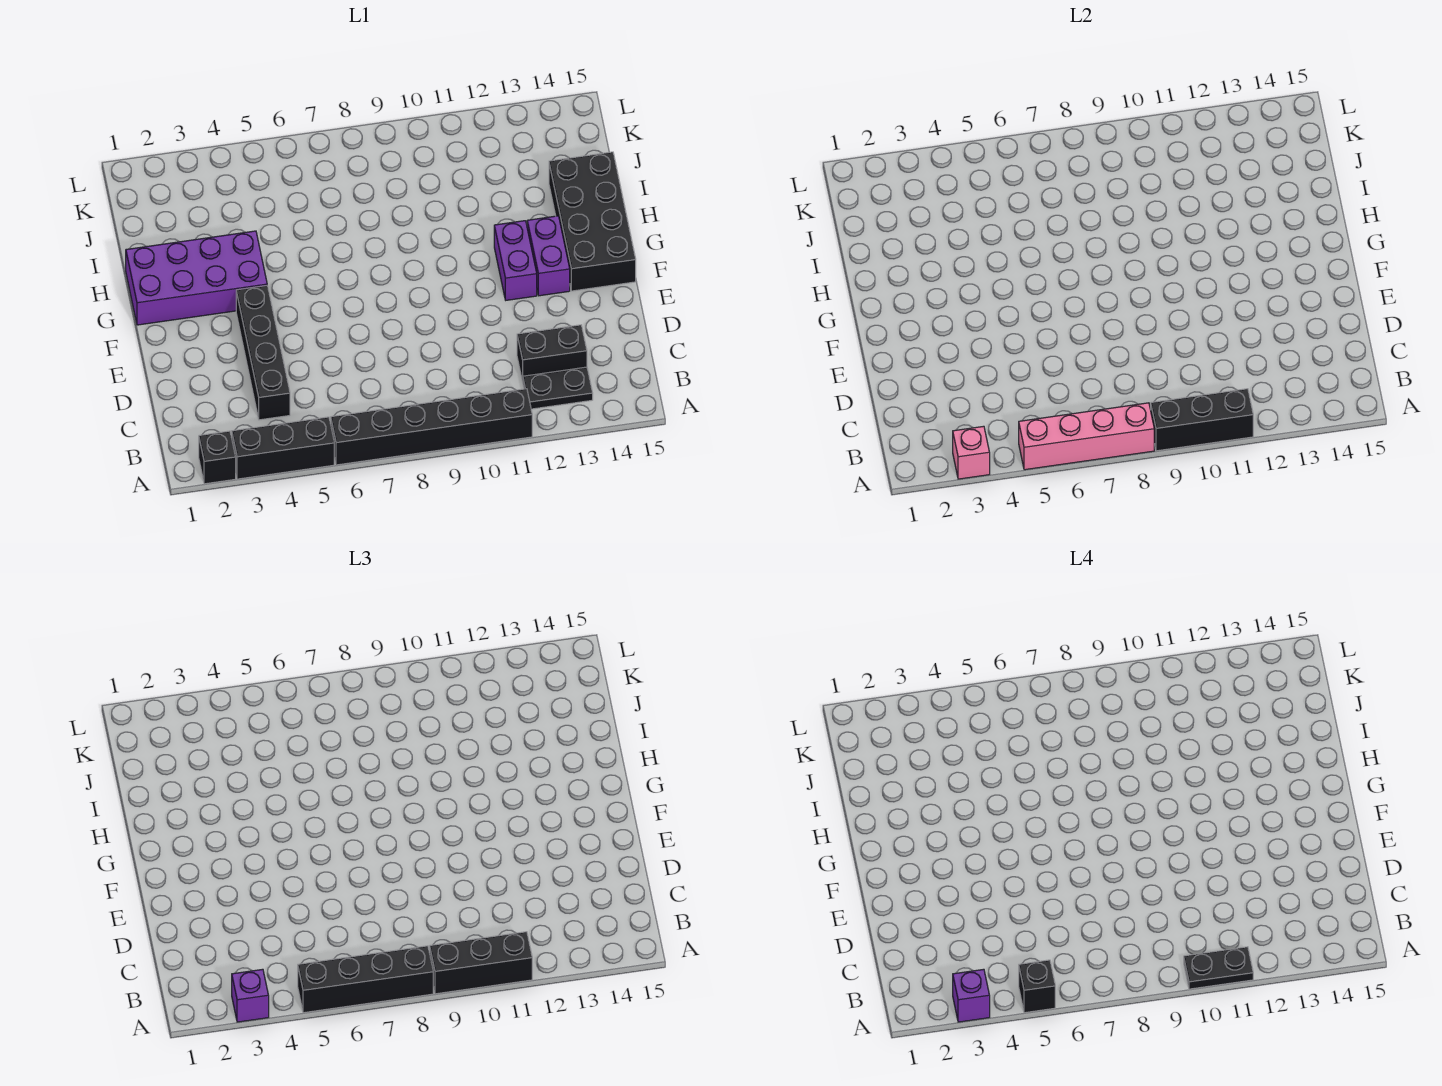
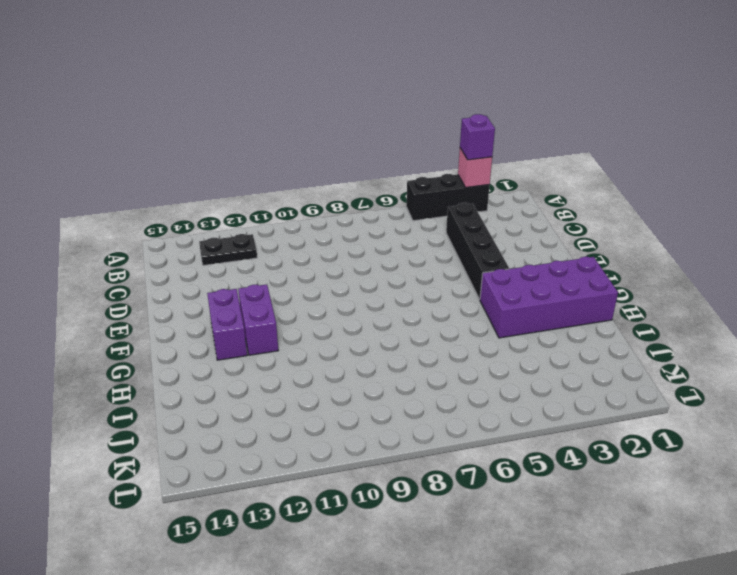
none -> black 1x1 brick [199,431,236,484]
none -> black 1x6 brick [331,389,532,465]
none -> black 1x2 brick [517,325,587,382]

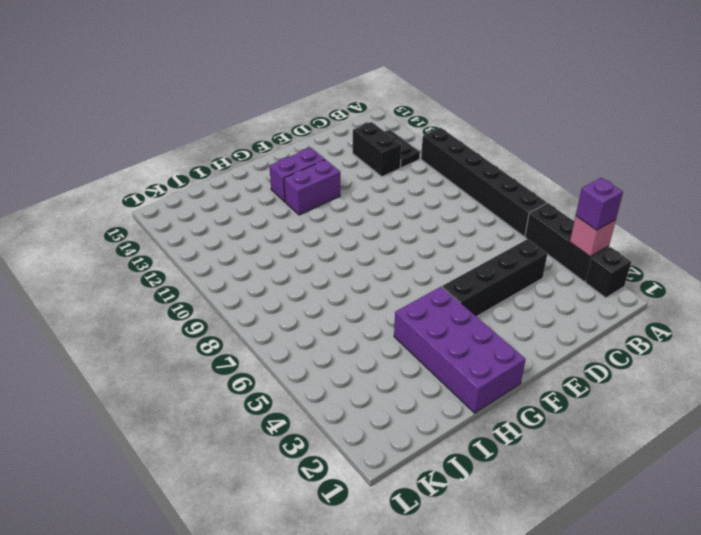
none -> black 2x4 brick [549,152,636,291]
none -> pink 1x4 brick [1019,403,1154,470]
none -> black 1x3 brick [1151,389,1253,451]

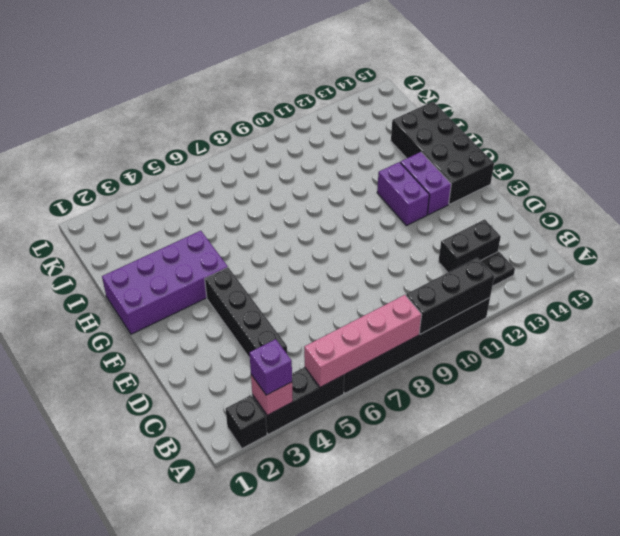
none -> black 1x4 brick [298,946,433,1013]
none -> black 1x3 brick [430,932,532,994]
none -> purple 1x1 brick [953,969,990,1022]

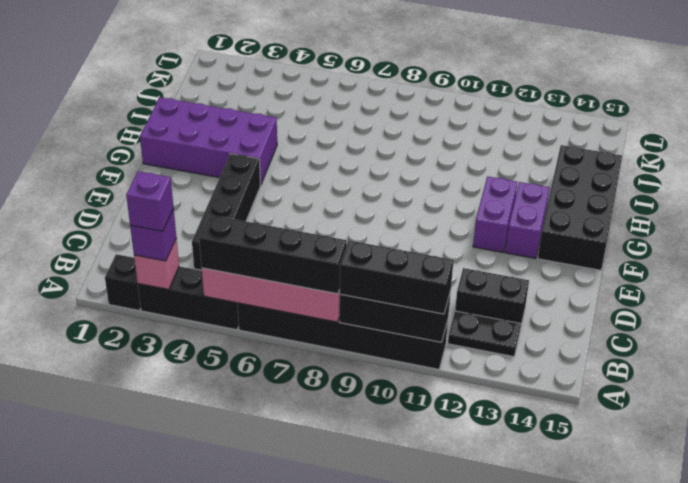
none -> black 1x1 brick [1019,960,1055,1013]
none -> black 1x2 plate [1184,947,1253,989]

